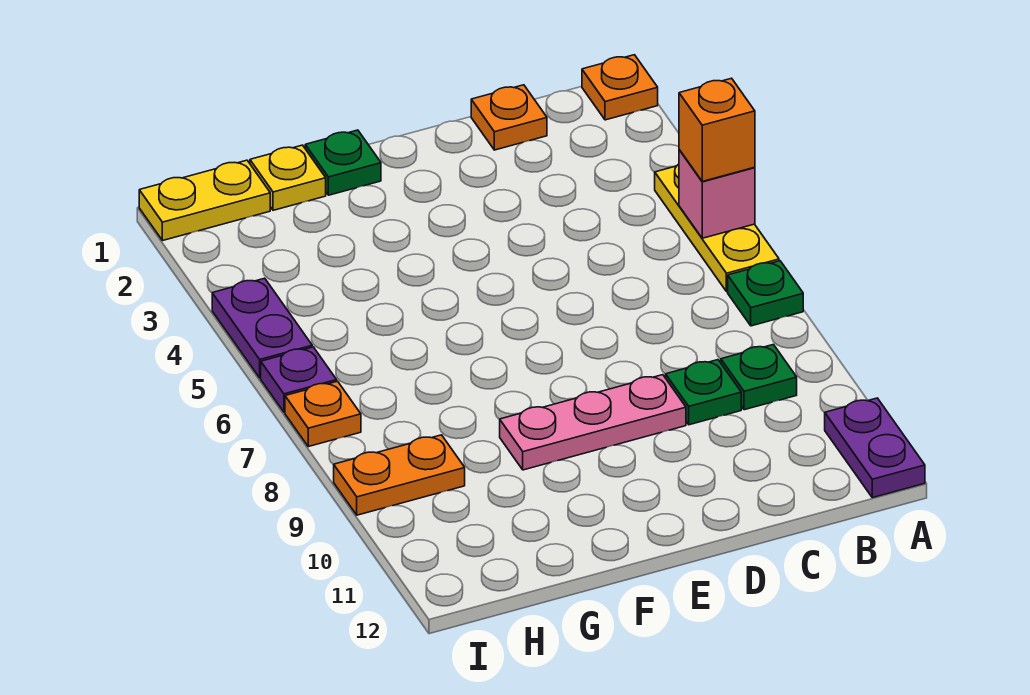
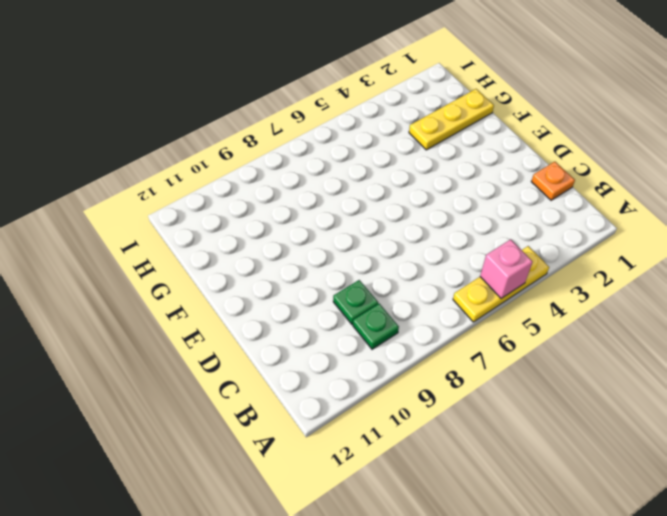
yellow 1x3 plate [409,89,494,150] -> yellow 1x1 plate [250,145,326,210]
none -> orange 1x1 plate [582,55,658,120]
none -> green 1x1 plate [728,261,803,326]
none -> purple 1x2 plate [825,398,925,498]

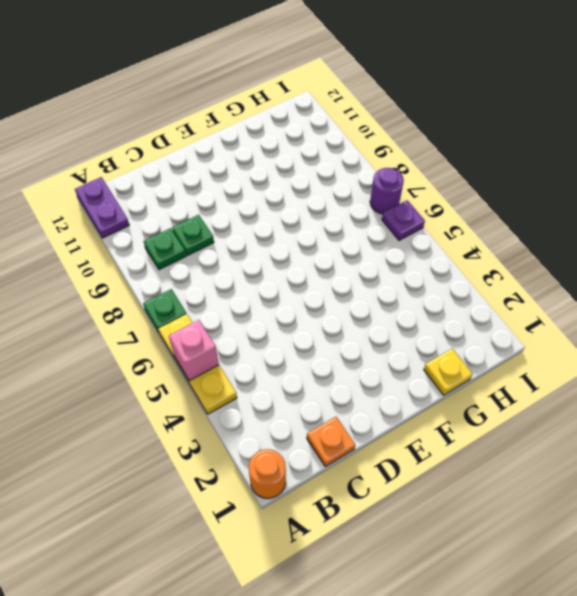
orange 1x1 round brick [249,449,286,498] -> orange 1x1 plate [582,55,658,120]
purple 1x1 round brick [370,168,404,214] -> orange 1x1 plate [285,381,361,447]
none -> pink 1x3 plate [500,375,686,470]
none -> green 1x1 plate [305,130,381,195]
none -> yellow 1x2 plate [139,160,270,241]

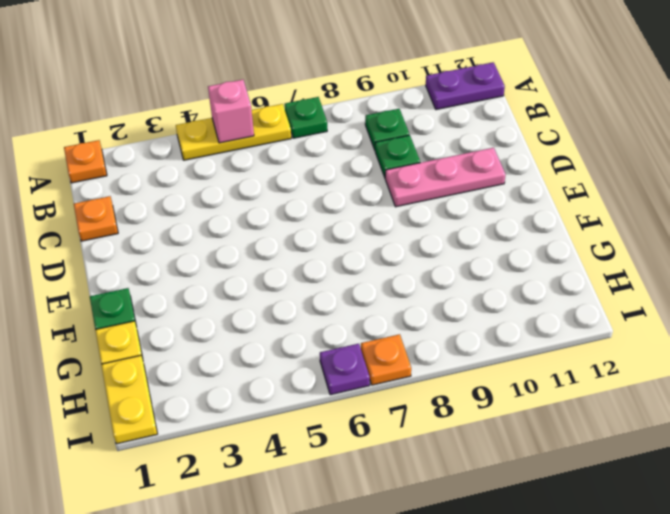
pink 1x3 plate [385,148,506,207] -> pink 1x3 plate turned to [500,375,686,470]
none -> orange 1x2 plate [334,435,465,515]
none -> purple 1x2 plate [212,278,312,378]
none -> orange 1x1 brick [679,78,755,181]

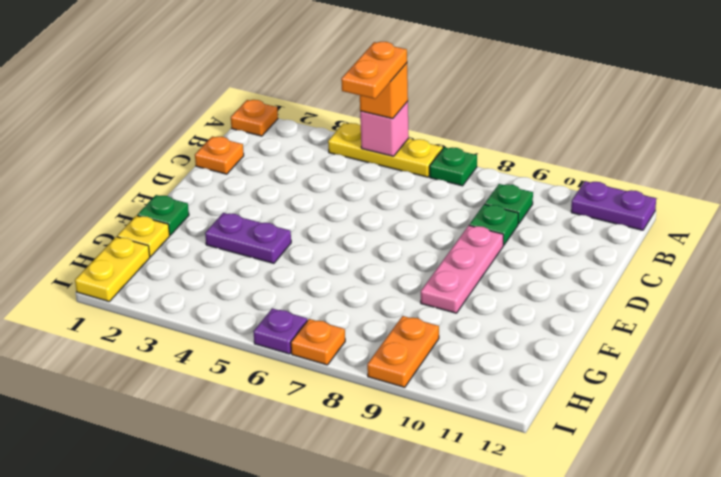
orange 1x2 plate [341,42,407,99] -> none
purple 1x2 plate [205,213,291,263] -> purple 1x2 plate moved to [212,278,312,378]

